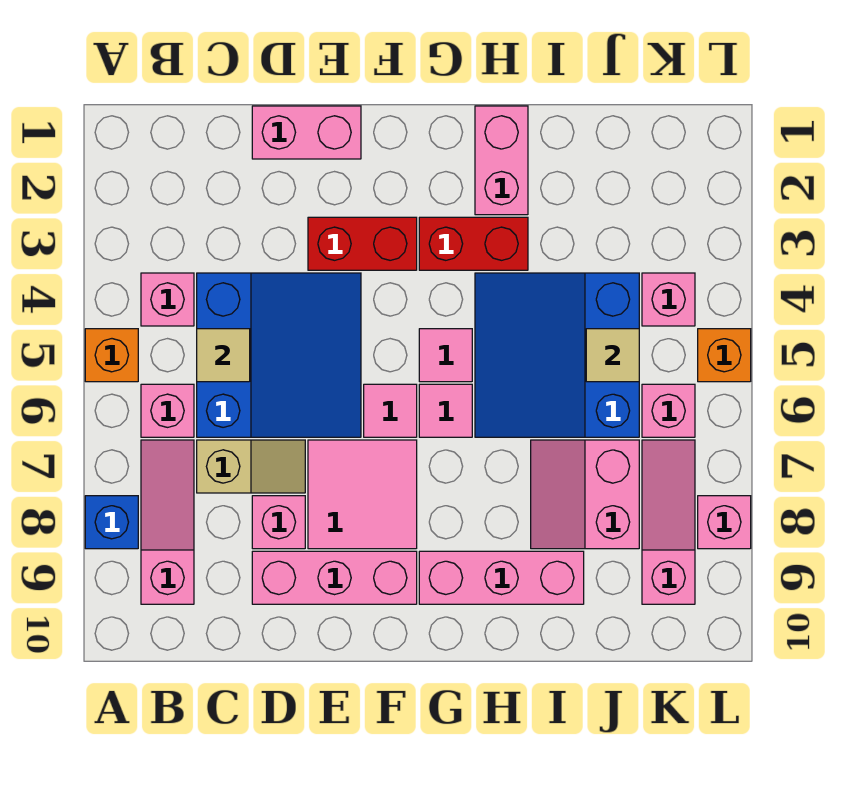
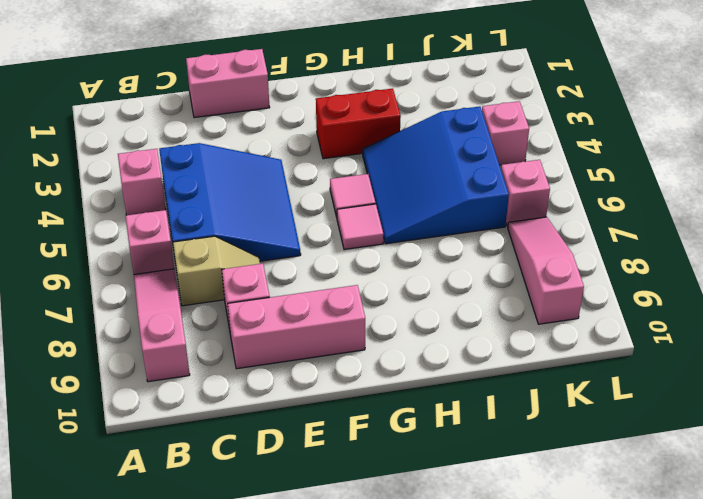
none -> orange 1x1 brick [85,329,138,382]
none -> blue 1x1 brick [85,496,138,549]
none -> red 1x2 brick [308,217,417,270]

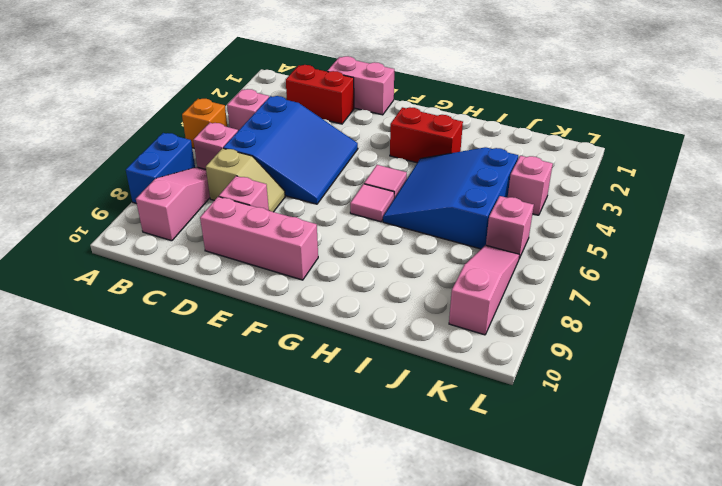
blue 1x2 brick [126,133,195,204] -> blue 1x1 brick [85,496,138,549]
red 1x2 brick [286,65,354,124] -> red 1x2 brick moved to [308,217,417,270]
none -> pink 2x2 tile [308,440,417,549]
none -> pink 1x1 tile [364,384,417,437]
none -> pink 1x3 brick [419,551,584,604]

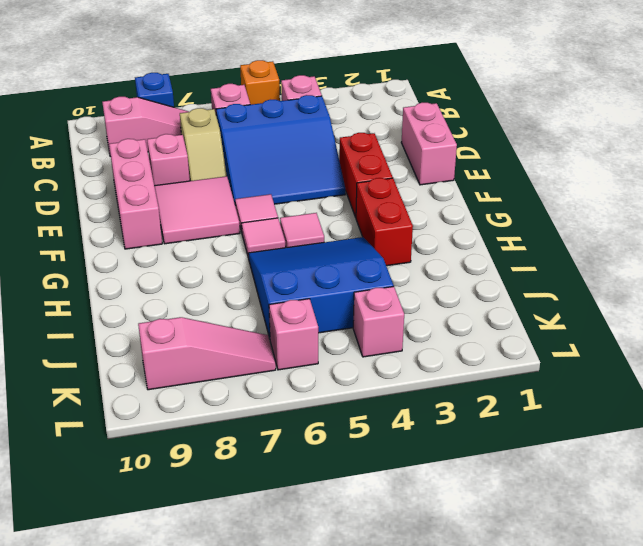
none -> pink 1x3 brick [419,551,584,604]
none -> pink 1x2 brick [475,106,528,215]
none -> pink 2x2 slope [531,440,639,549]

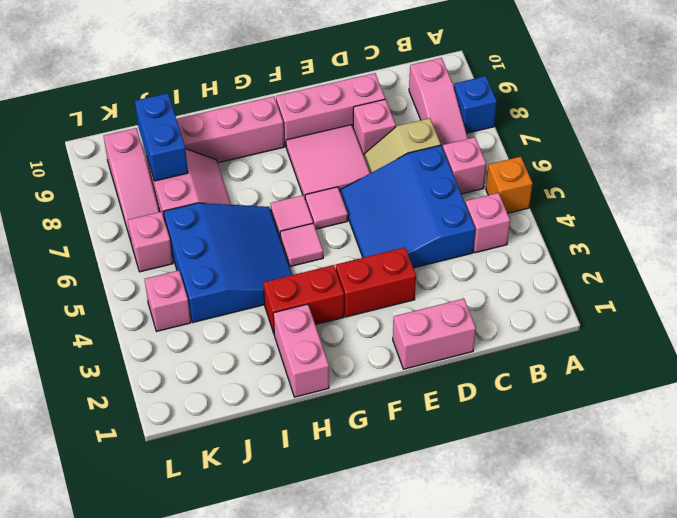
blue 1x2 brick [135,93,188,181] -> none
none -> orange 1x1 brick [698,329,751,382]
none -> pink 1x1 brick [698,496,751,549]
none -> tan 1x1 tile [197,329,250,382]

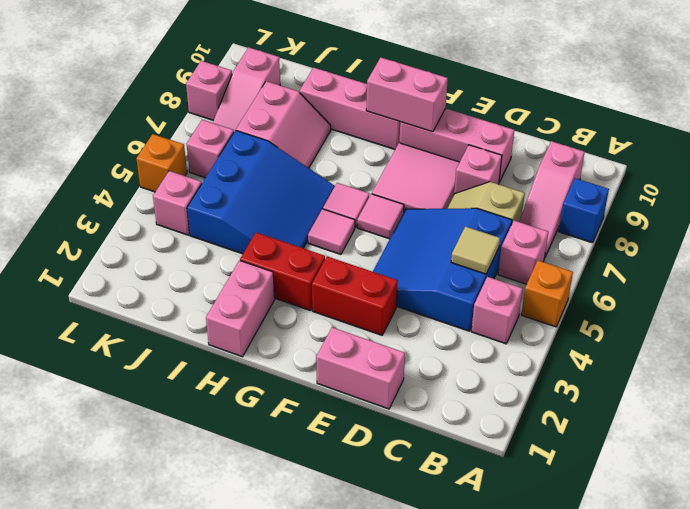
pink 1x2 brick [366,58,448,132] -> none
none -> tan 1x1 tile [586,329,639,382]

